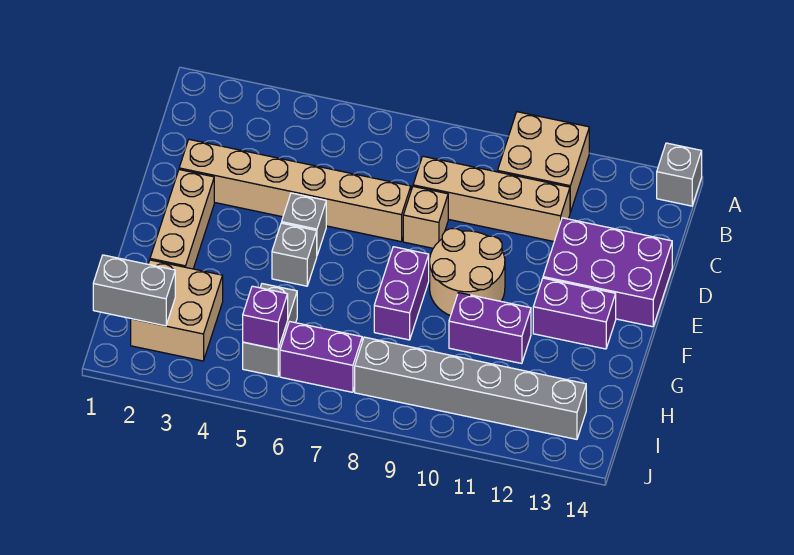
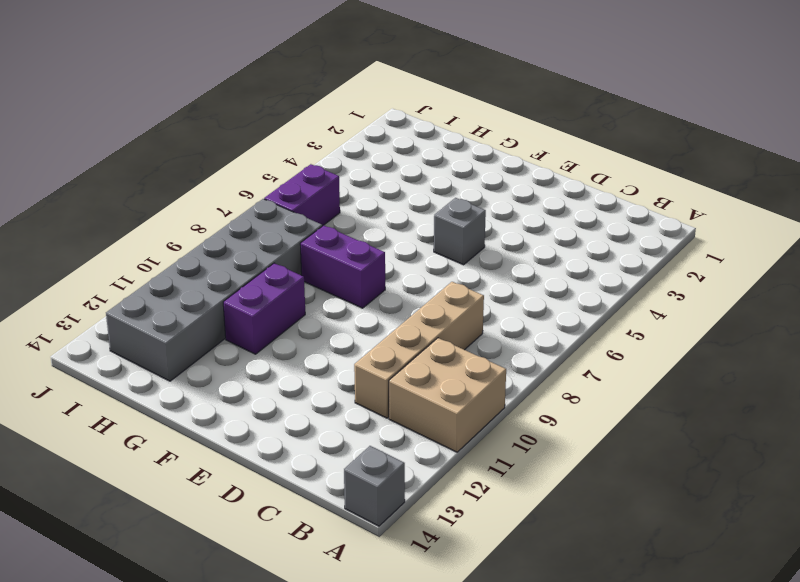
grey 2x6 brick [106,199,322,381] -> grey 1x6 brick [355,337,586,439]
none -> tan 1x6 brick [179,139,411,242]
none -> tan 1x1 brick [403,187,448,248]
none -> purple 2x3 brick [543,218,672,327]

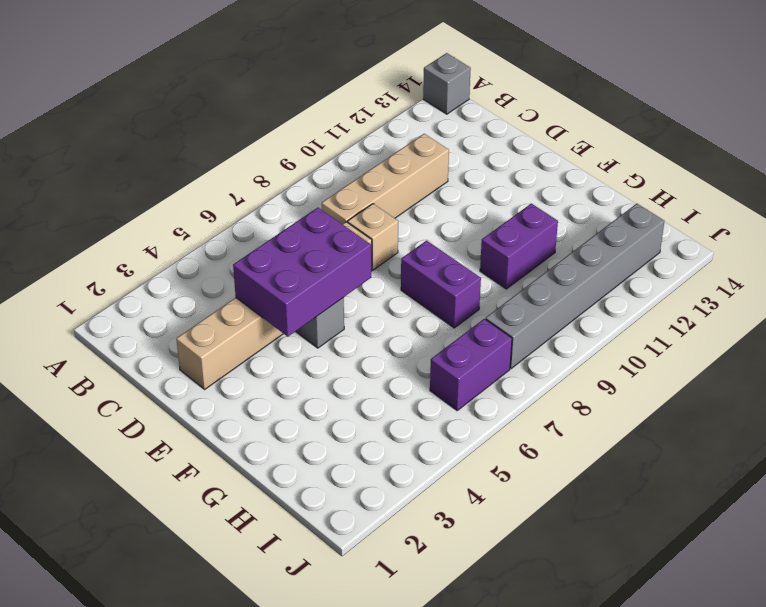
purple 2x3 brick [233,208,371,337] -> purple 2x3 brick moved to [543,218,672,327]
none -> tan 2x2 brick [498,112,589,212]
none -> tan 1x3 brick [150,170,214,269]
none -> tan 2x2 round brick [430,229,505,316]

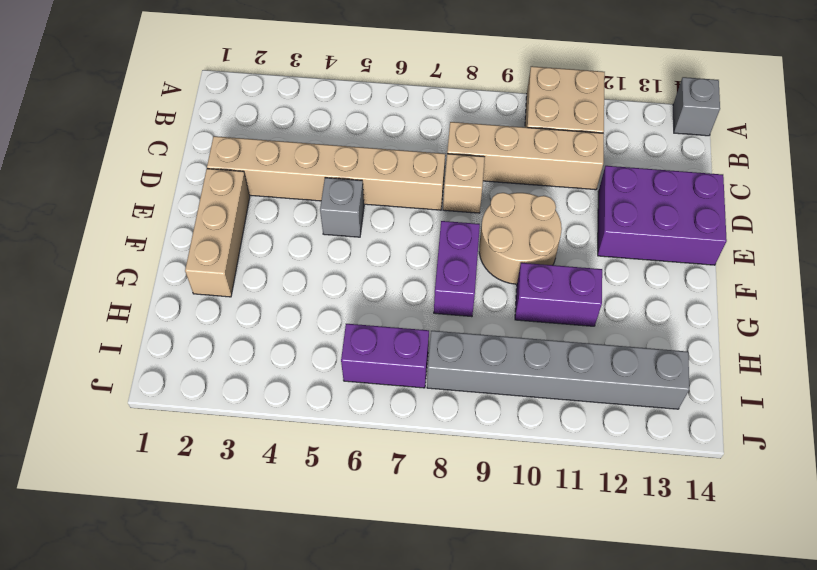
none -> grey 1x1 brick [272,223,317,286]
none -> purple 1x2 brick [533,278,616,349]
none -> tan 2x2 brick [131,260,223,361]

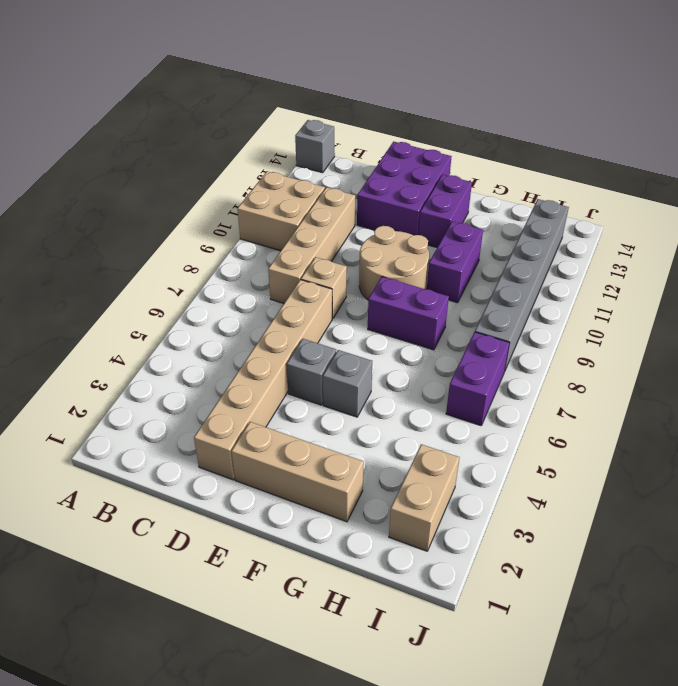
tan 1x2 brick [389,444,459,551] -> tan 2x2 brick [131,260,223,361]
none -> grey 1x2 brick [243,284,297,377]
none -> grey 1x2 brick [93,255,175,326]
none -> purple 1x1 brick [243,286,288,349]

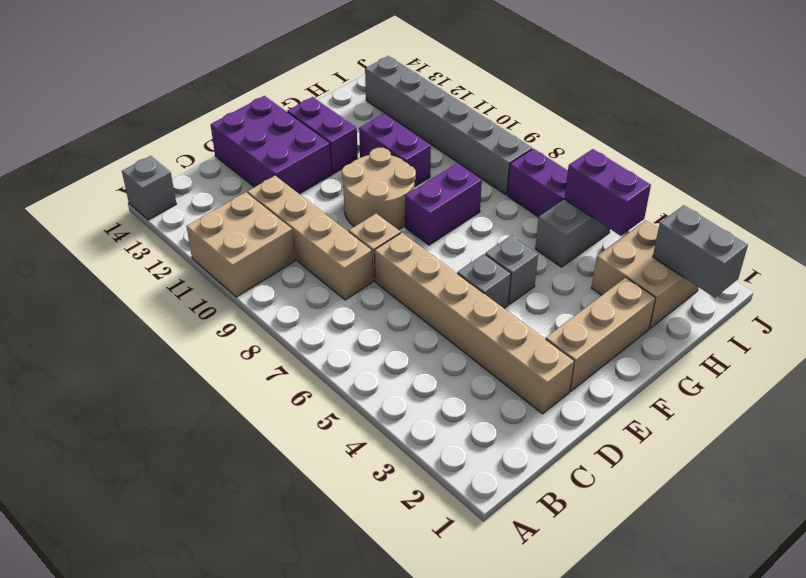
purple 1x2 brick [564,149,651,236] -> purple 1x1 brick [243,286,288,349]

